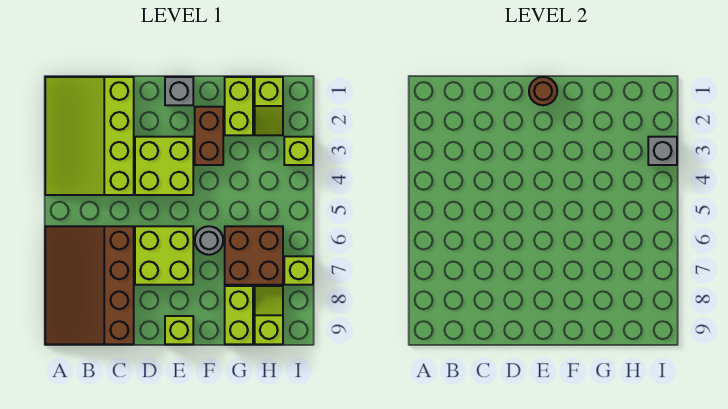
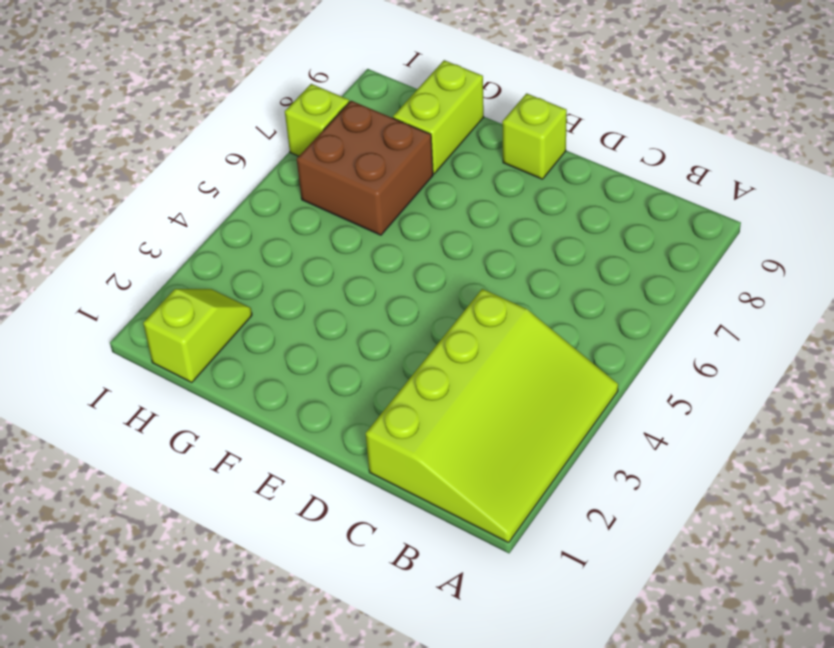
none -> brown 3x4 slope [45,226,134,344]
none -> lime 2x2 brick [135,137,193,195]
none -> lime 2x2 brick [135,226,193,285]

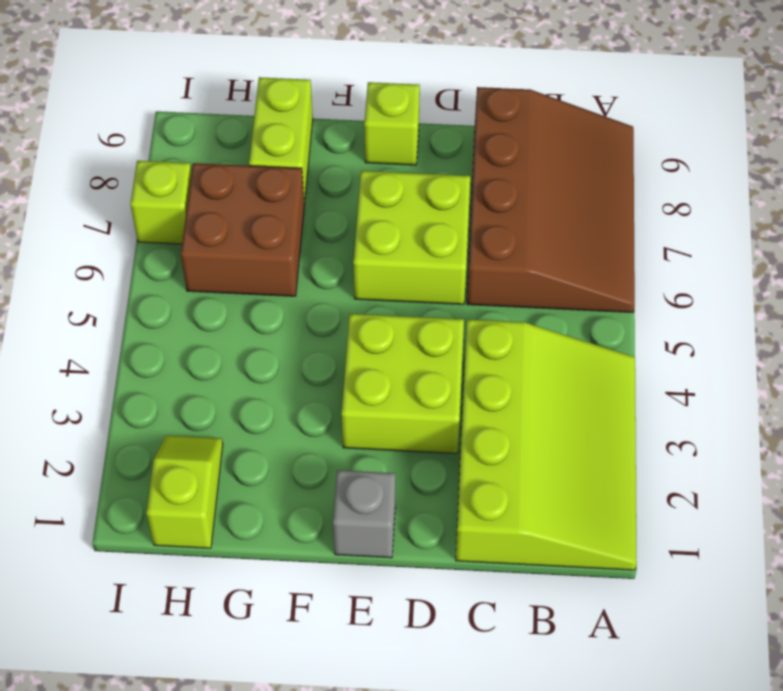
none -> brown 1x2 brick [195,107,223,165]
none -> grey 1x1 round brick [195,226,223,255]
none -> lime 1x2 brick [225,77,253,135]

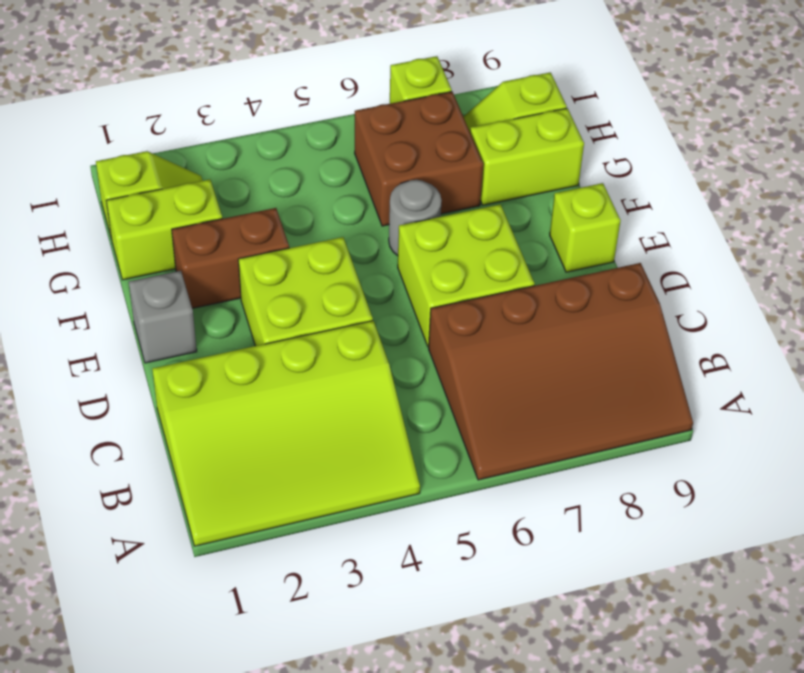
none -> lime 1x1 brick [284,137,313,165]
none -> brown 1x1 round brick [529,77,557,105]
none -> grey 1x1 brick [648,137,677,165]

